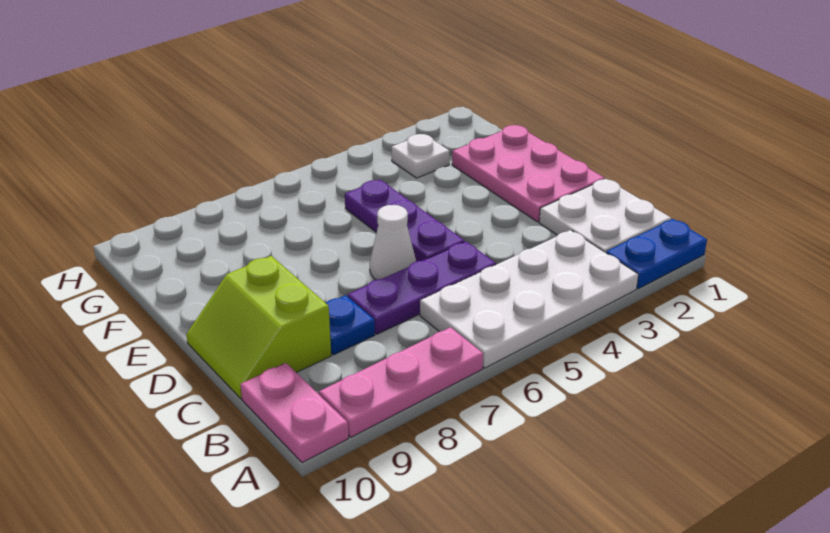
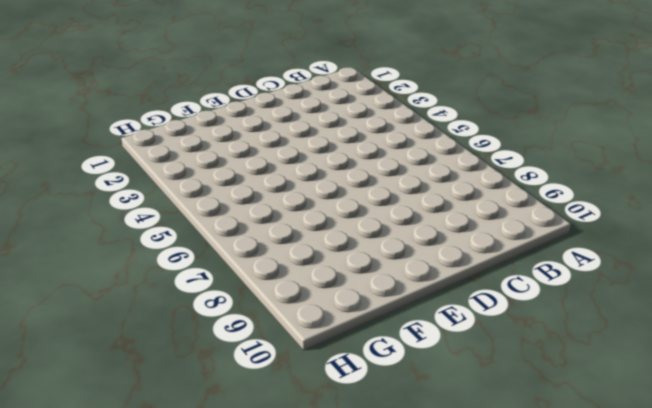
none -> blue 1x2 plate [606,219,707,289]
none -> white 2x4 plate [420,230,638,368]
none -> pink 1x3 plate [319,327,483,437]

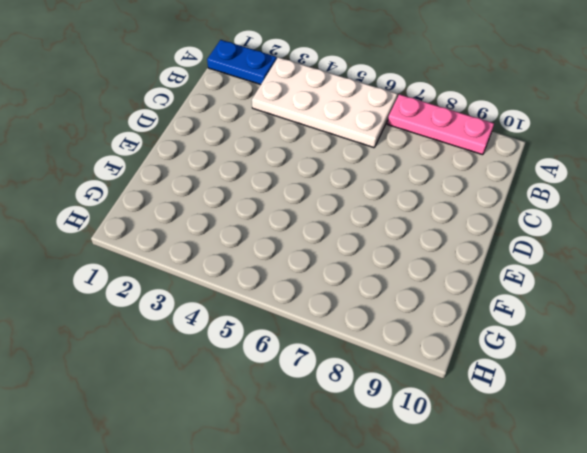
none -> pink 1x2 plate [240,363,348,463]
none -> white 2x2 plate [539,179,671,253]
none -> purple 1x3 plate [348,242,496,334]

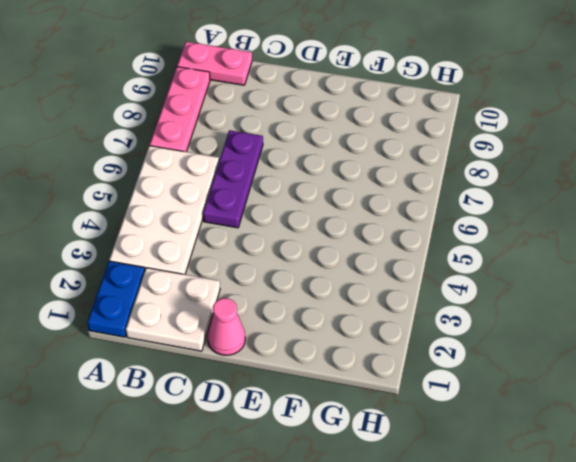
pink 1x1 cone [207,298,245,355] -> pink 2x3 plate [452,125,604,222]
none -> blue 1x1 plate [326,295,375,355]
none -> lime 2x2 slope [186,256,331,399]
none -> purple 1x3 plate [345,180,464,262]

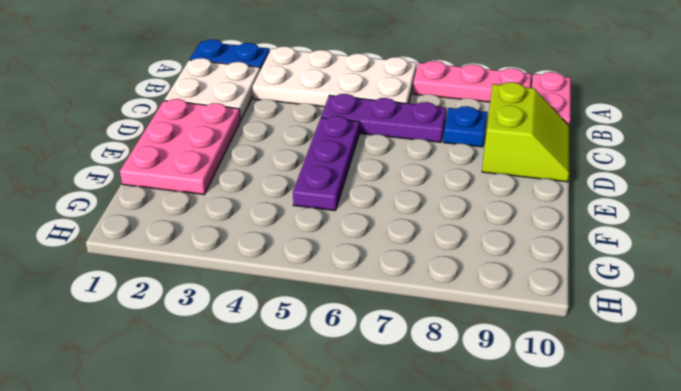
none -> white 1x1 cone [370,205,416,280]
none -> white 1x1 plate [391,134,449,178]

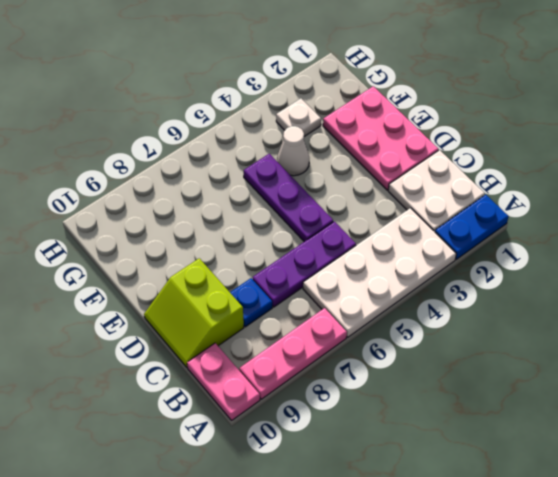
white 1x1 cone [277,126,309,176] -> white 1x1 cone moved to [370,205,416,280]

